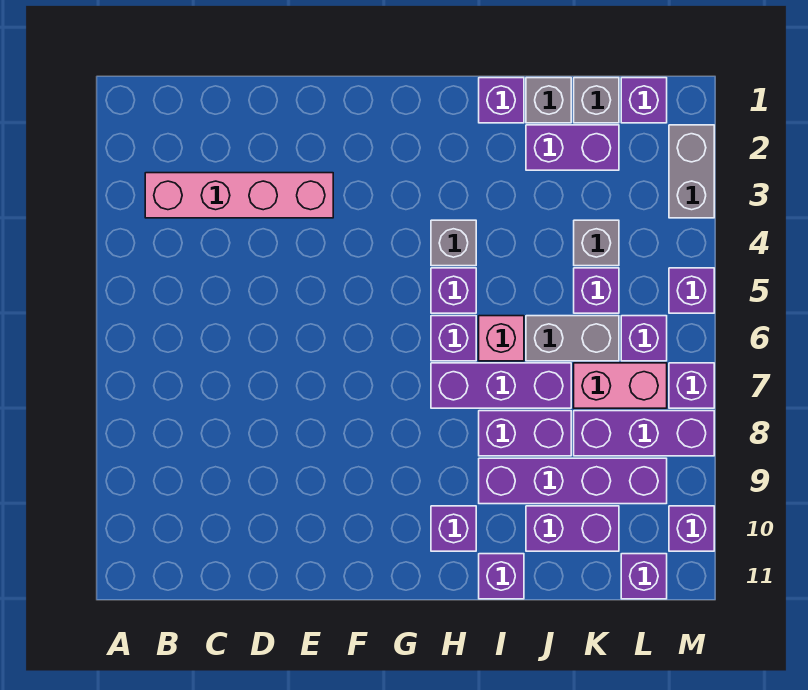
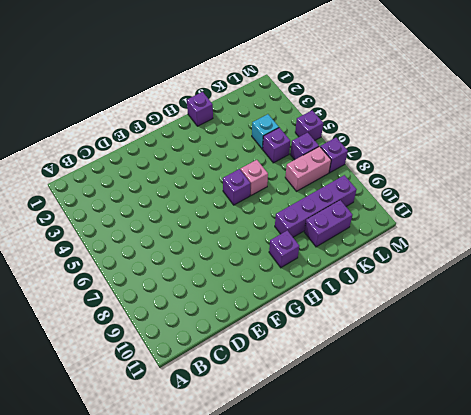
cyan 1x1 brick [252,114,279,149] -> grey 1x1 brick [574,220,619,266]
none -> pink 1x4 brick [145,173,333,218]
none -> grey 1x1 brick [431,220,476,266]
none -> purple 1x1 brick [431,268,476,313]

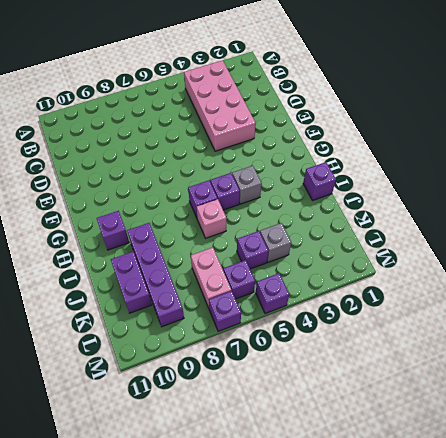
pink 2x4 brick [184,60,256,151] -> pink 1x4 brick [145,173,333,218]
none -> purple 1x3 brick [431,363,571,408]
none -> purple 1x2 brick [479,411,571,456]
none -> purple 1x1 brick [479,554,524,599]

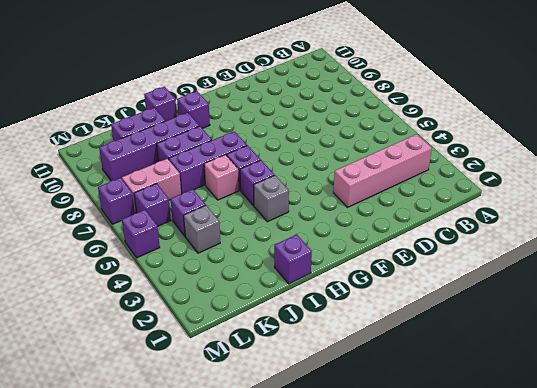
none -> grey 1x1 brick [526,78,571,123]
none -> purple 1x2 brick [526,125,619,170]
none -> grey 1x2 brick [526,316,619,361]

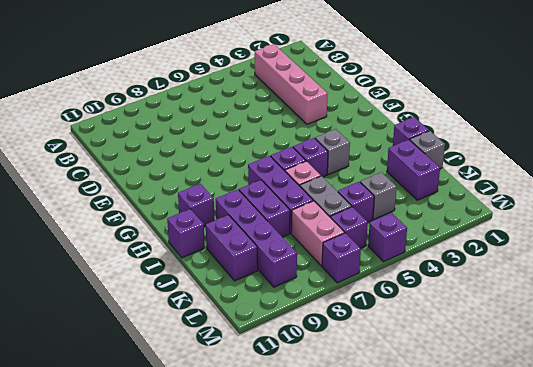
none -> grey 1x1 brick [574,78,619,123]
none -> purple 1x3 brick [574,411,714,456]
none -> purple 1x1 brick [621,78,667,123]

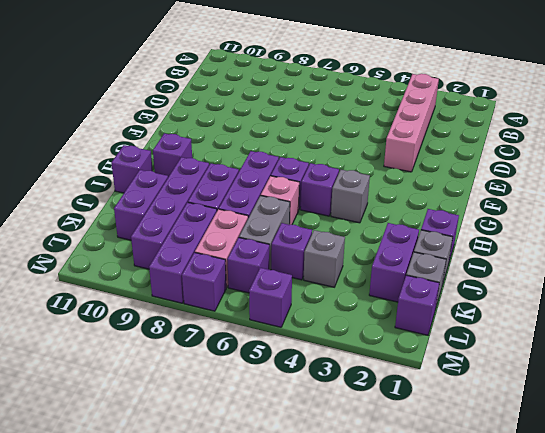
none -> purple 1x1 brick [621,554,667,599]
none -> grey 1x2 brick [669,125,714,218]
none -> purple 1x1 brick [669,506,714,551]

